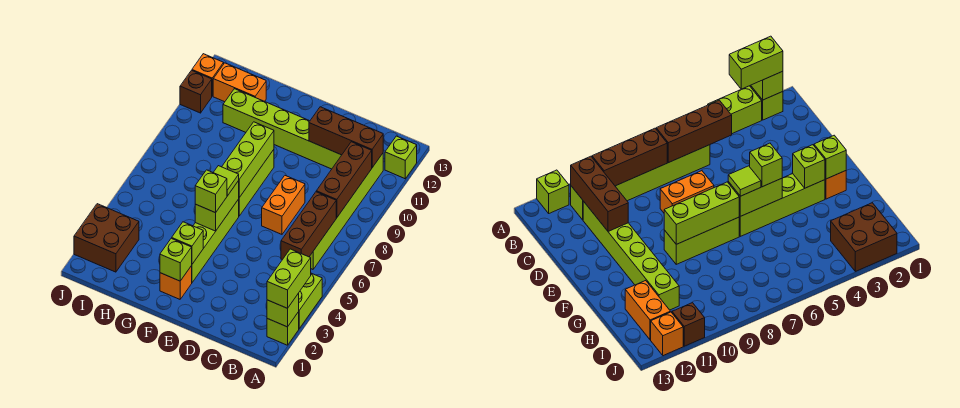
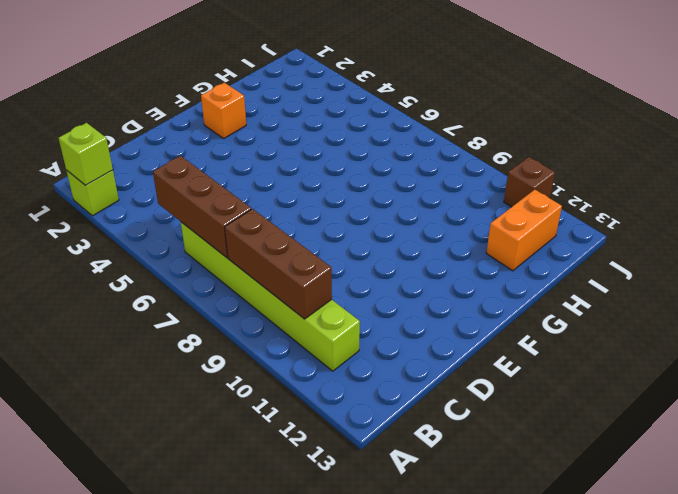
none -> lime 1x2 brick [299,273,322,328]
none -> lime 1x1 brick [385,136,417,179]
none -> lime 1x6 brick [223,89,341,169]

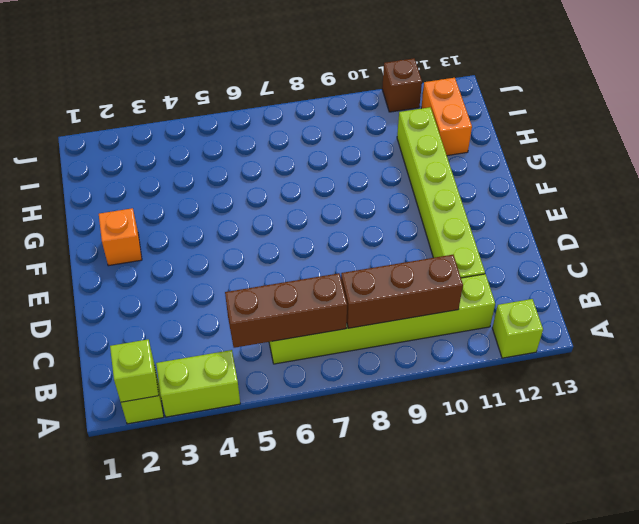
none -> orange 1x2 brick [262,176,305,234]
none -> lime 1x4 brick [191,199,239,282]
none -> lime 1x3 brick [239,150,274,216]

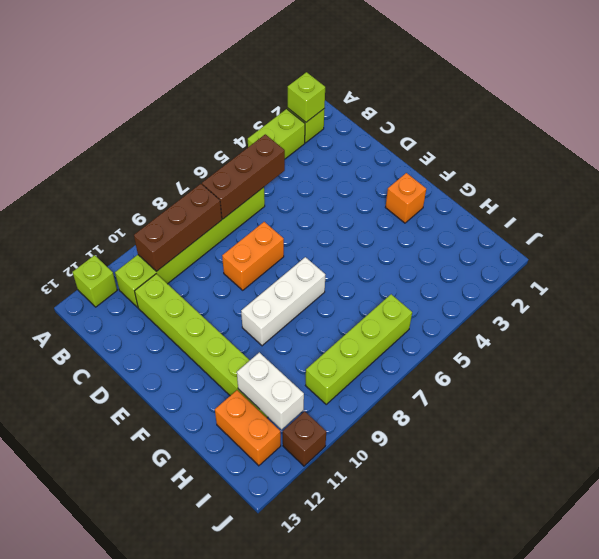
white 1x3 brick [241,257,325,346] -> lime 1x3 brick [239,150,274,216]
white 1x2 brick [237,352,304,429] -> none
lime 1x4 brick [306,294,412,404] -> lime 1x4 brick moved to [191,199,239,282]
none -> brown 2x2 brick [74,204,139,272]
none -> orange 1x1 brick [192,54,224,96]
none -> brown 1x3 brick [309,107,383,167]

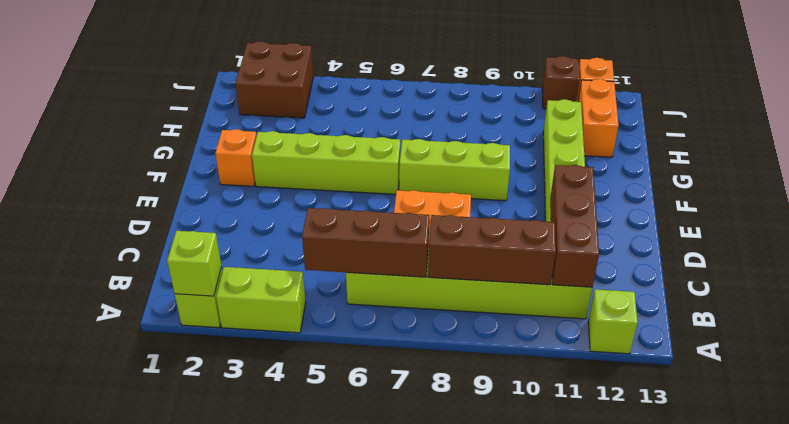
none -> lime 1x1 brick [160,238,192,281]
none -> lime 1x1 brick [172,222,203,264]
none -> lime 1x2 brick [195,181,239,231]

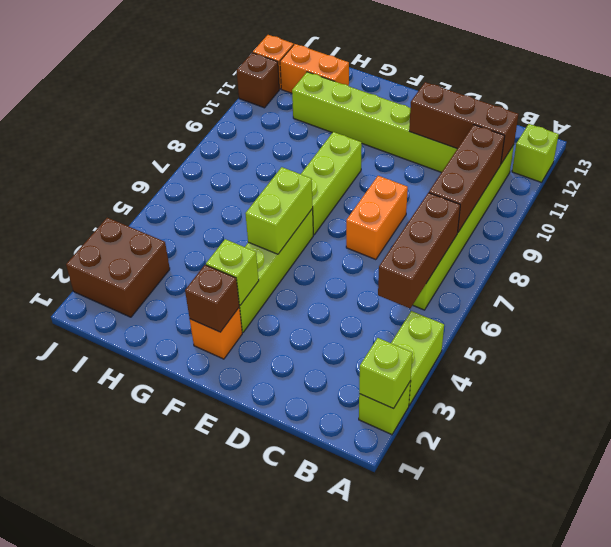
brown 1x1 brick [185,265,239,332] -> lime 1x1 brick [160,238,192,281]
none -> lime 1x3 brick [222,122,274,197]
none -> lime 1x2 brick [267,249,311,308]
none -> lime 1x1 brick [195,170,227,213]

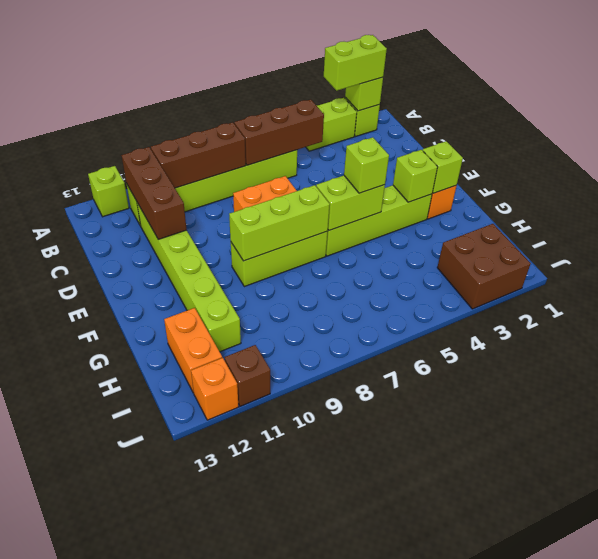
none -> lime 1x1 tile [213,166,239,196]

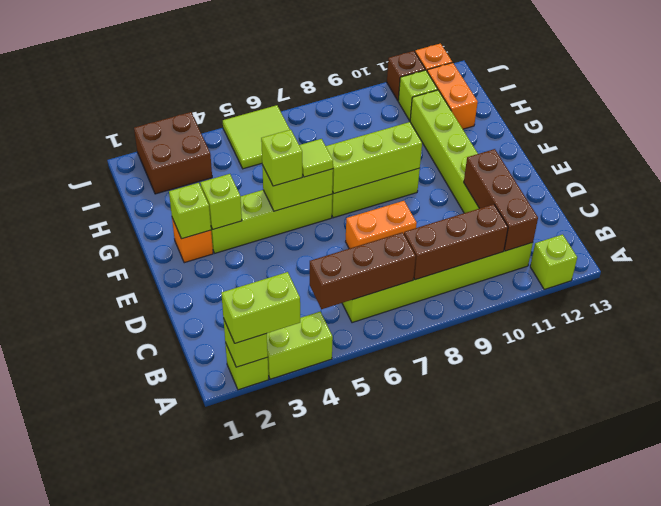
lime 2x2 tile [223,105,290,169] -> none
lime 1x1 brick [398,70,438,121] -> none

